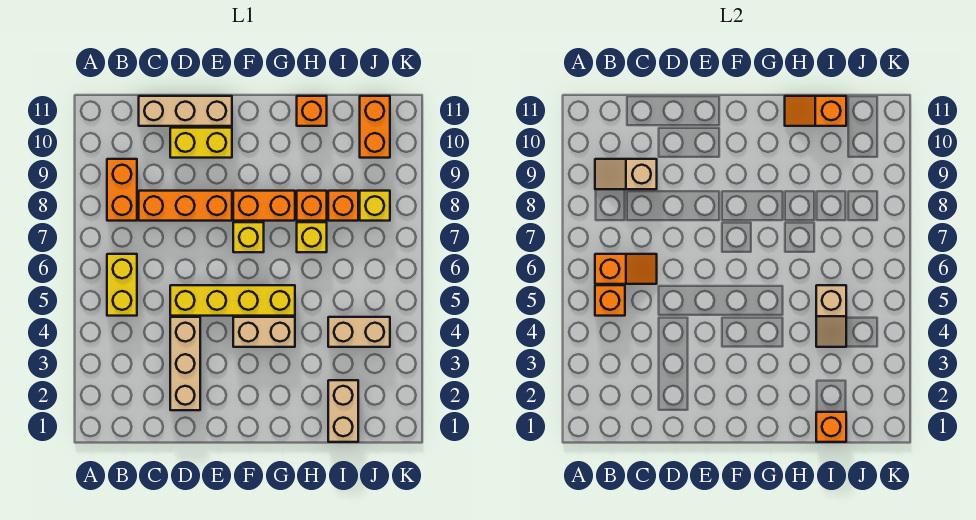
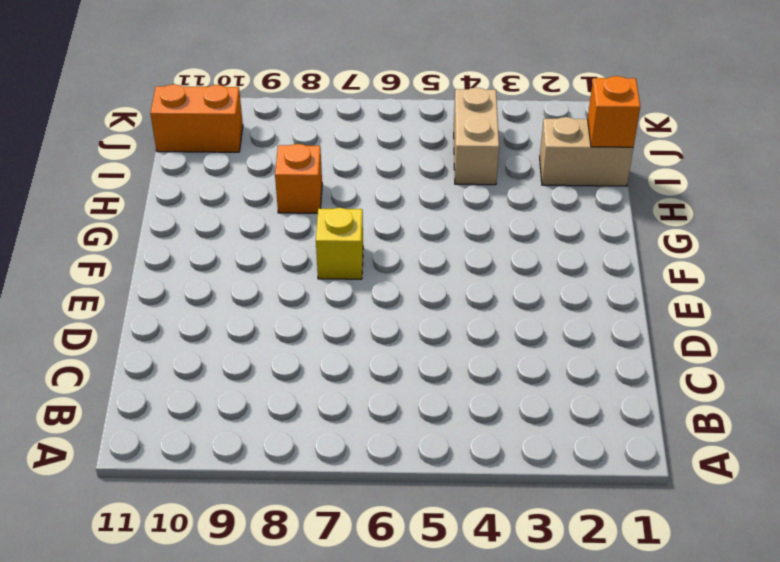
none -> yellow 1x2 brick [107,254,137,316]
none -> orange 1x2 brick [107,159,137,221]
none -> orange 1x3 brick [139,191,232,221]

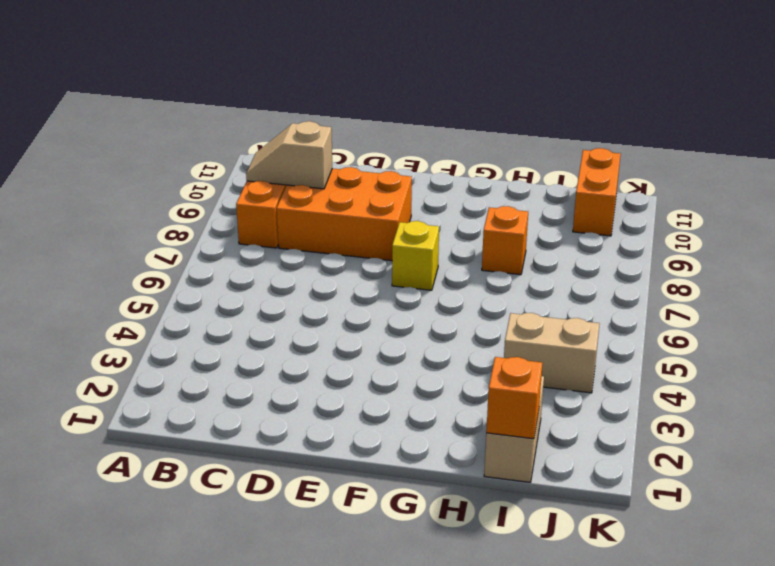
orange 2x3 brick [277,167,412,261] -> orange 1x3 brick [139,191,232,221]
none -> yellow 1x2 brick [107,254,137,316]
none -> tan 1x3 brick [139,96,232,126]
none -> tan 1x3 brick [170,317,200,410]

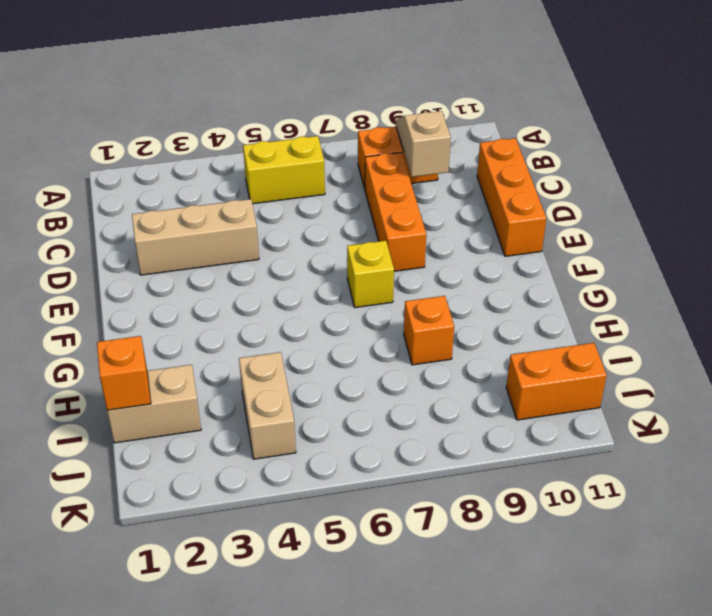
orange 1x3 brick [477,138,546,256] -> tan 1x3 brick [139,96,232,126]
none -> yellow 1x4 brick [170,285,295,316]
none -> yellow 1x2 brick [170,128,232,158]
none -> tan 1x2 brick [233,317,295,347]

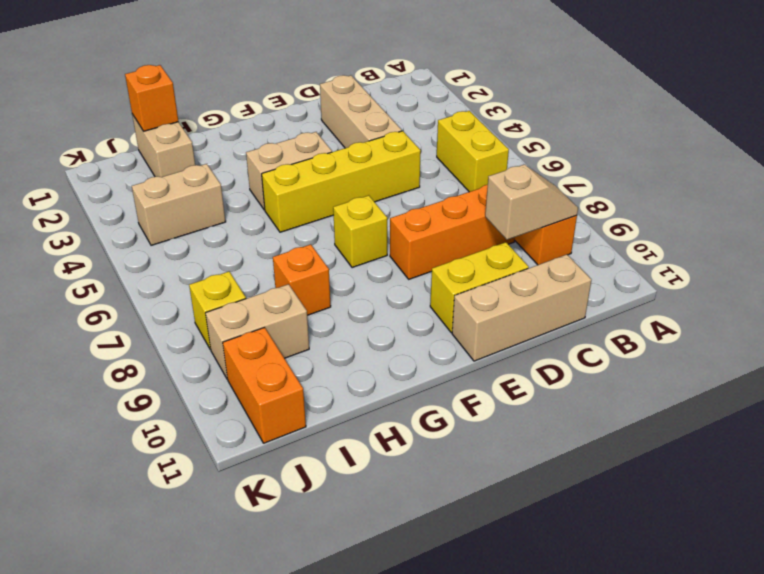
tan 1x2 brick [206,284,309,379] -> none
none -> orange 1x2 brick [233,191,295,221]
none -> yellow 1x1 brick [297,222,327,252]
none -> orange 1x1 brick [297,96,327,126]

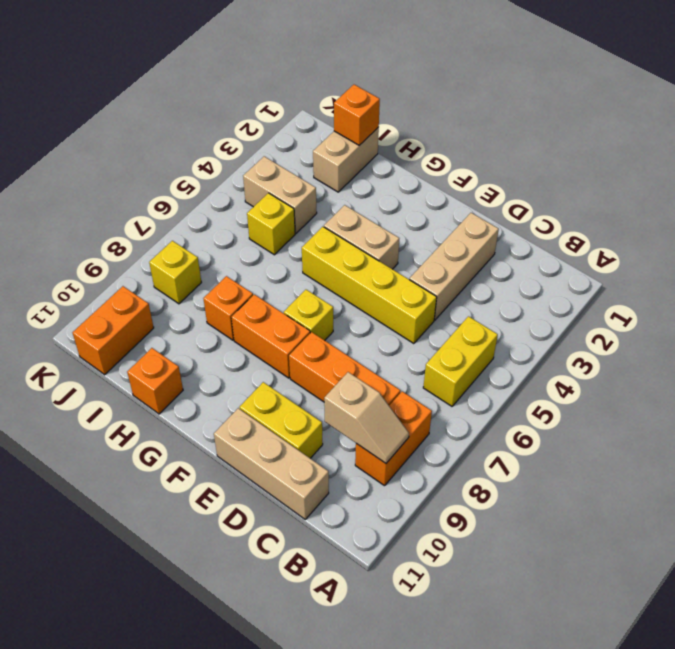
yellow 1x1 brick [247,193,295,255] -> yellow 1x1 brick moved to [297,222,327,252]
none -> orange 1x1 brick [328,191,358,221]
none -> orange 1x1 brick [595,285,625,316]
none -> orange 1x2 slope [595,254,657,284]

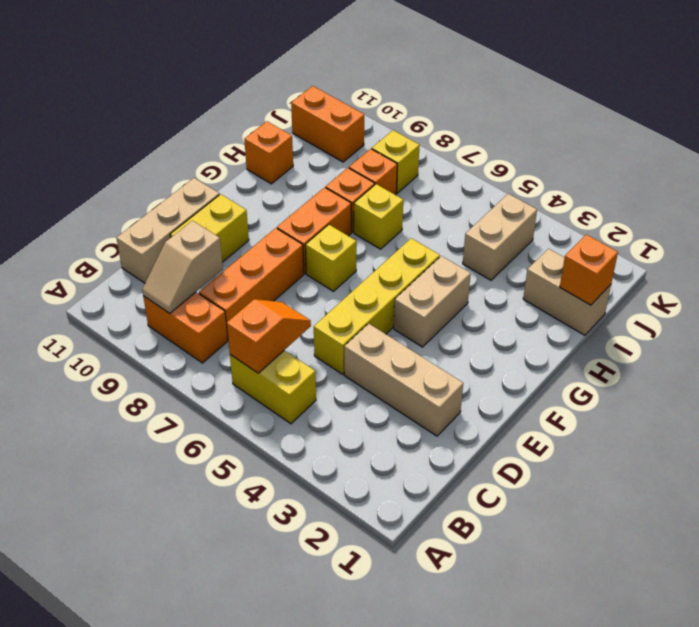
none -> orange 1x1 brick [595,285,625,316]
none -> orange 1x2 slope [785,96,846,126]
none -> tan 1x2 slope [816,285,846,347]

